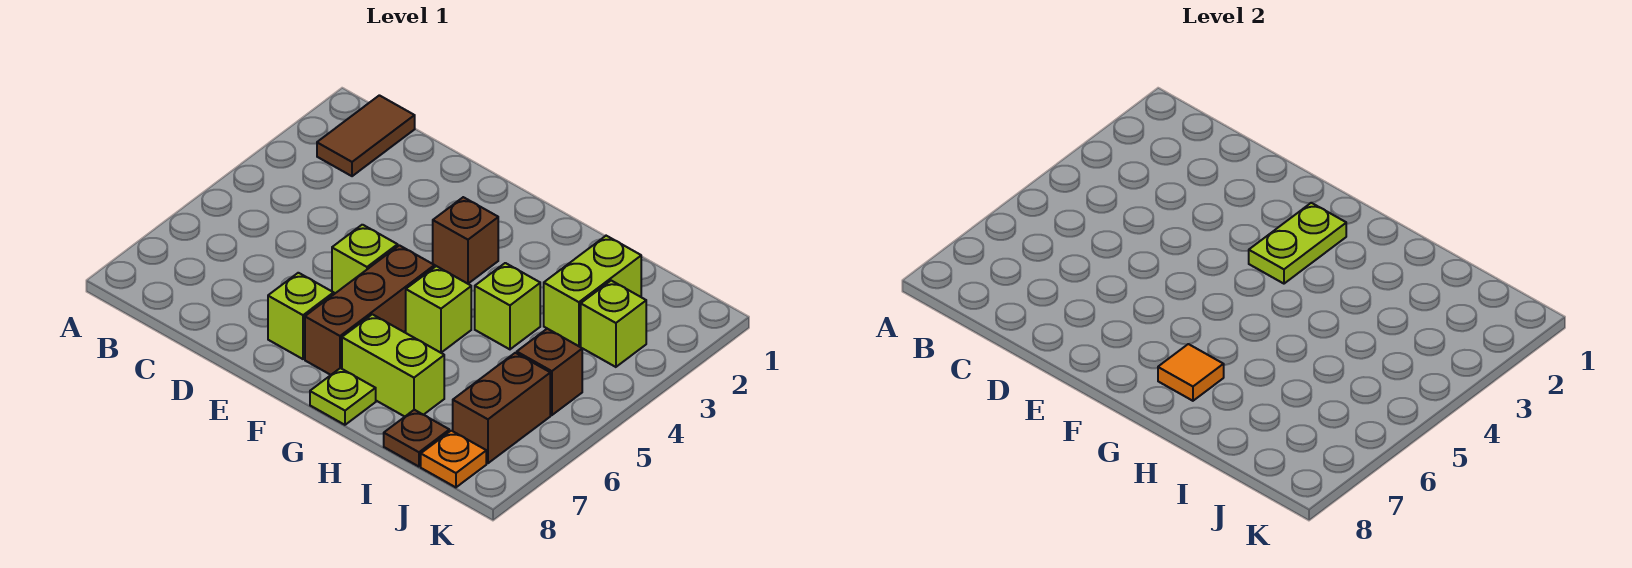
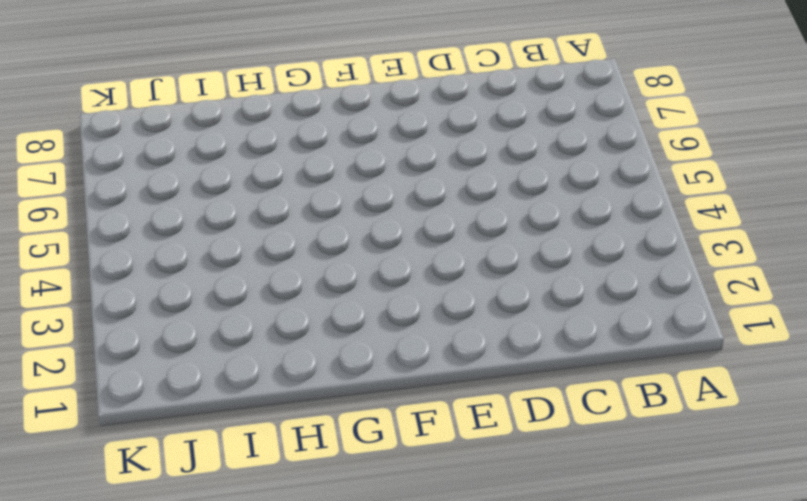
none -> brown 1x2 tile [317,95,415,176]
none -> lime 1x1 brick [332,225,398,293]
none -> lime 1x1 brick [268,273,334,359]

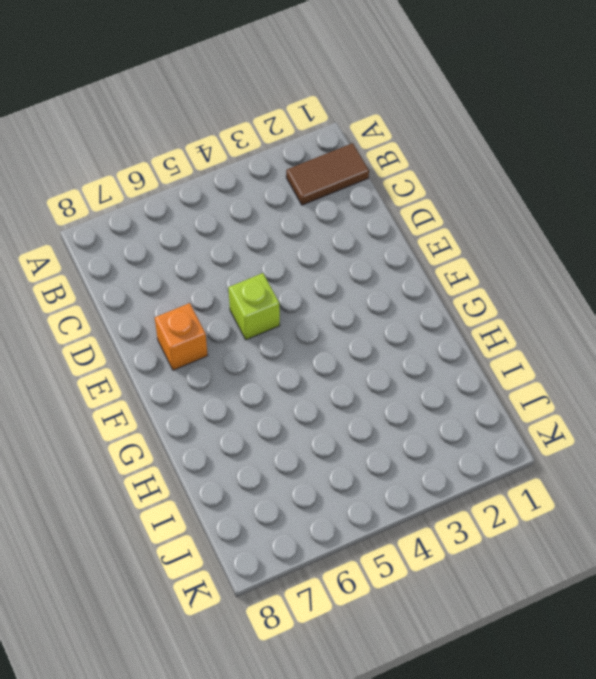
orange 1x1 brick [155,303,208,370] -> lime 1x1 brick [268,273,334,359]
none -> brown 1x1 brick [433,197,498,284]
none -> brown 1x3 brick [305,245,434,375]
none -> lime 1x1 brick [406,266,471,353]

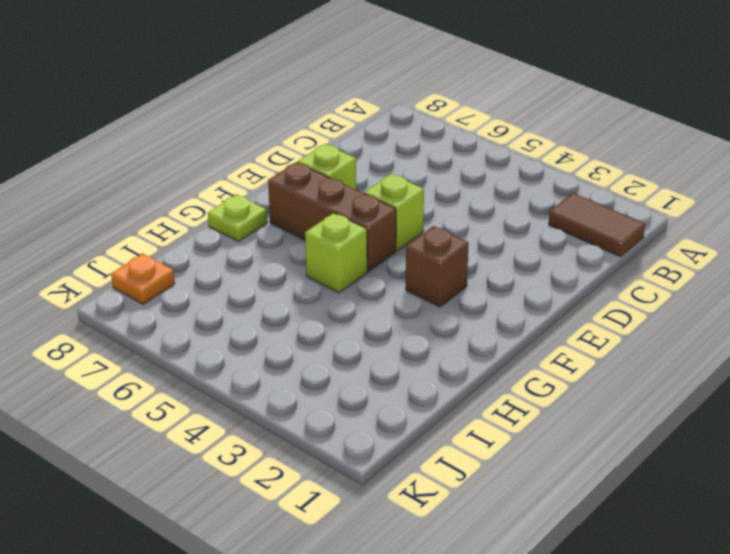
none -> lime 1x2 brick [342,314,444,417]
none -> lime 1x1 brick [475,263,540,349]
none -> lime 1x2 brick [544,236,641,346]

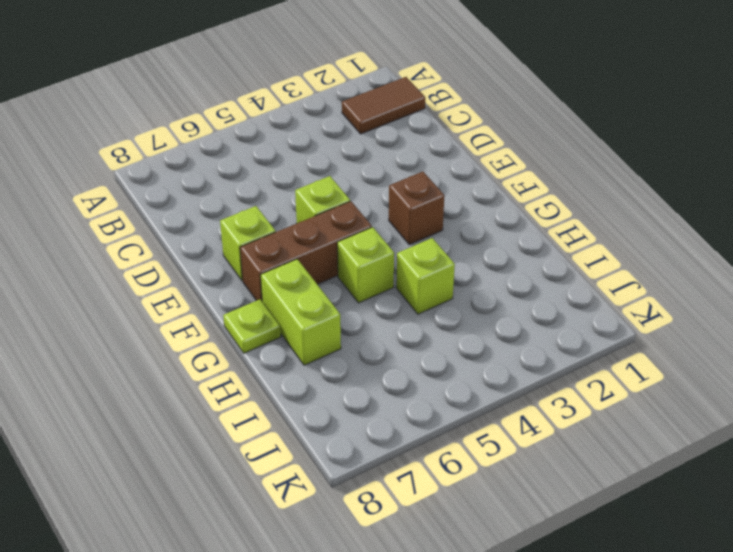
none -> lime 1x2 brick [544,236,641,346]
none -> brown 1x1 plate [384,410,449,467]
none -> lime 1x1 brick [581,281,646,367]

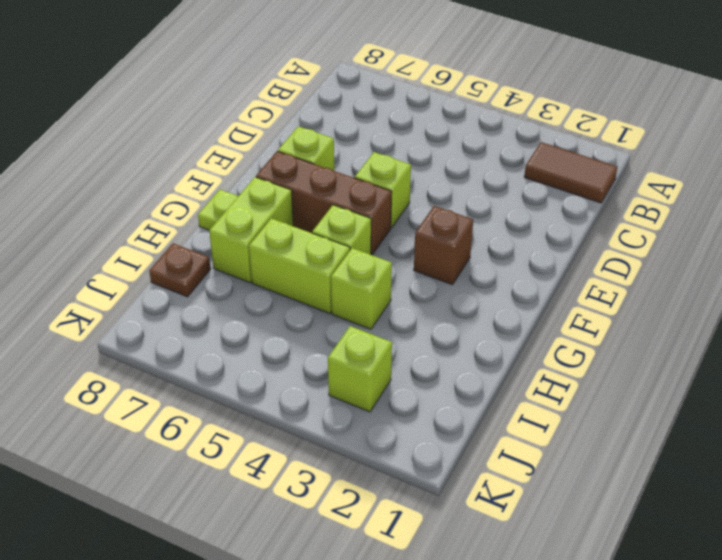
lime 1x2 brick [249,218,350,313] -> lime 1x2 brick moved to [544,236,641,346]
none -> brown 1x1 brick [517,329,582,415]
none -> brown 1x2 brick [453,353,550,463]
none -> orange 1x1 plate [421,431,486,487]

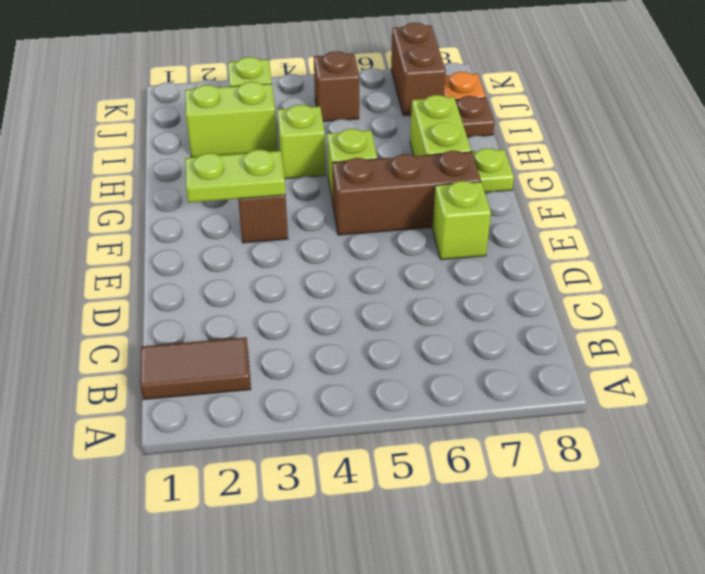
brown 1x2 brick [391,23,446,116] -> brown 1x2 brick turned to [453,353,550,463]
none -> lime 1x1 brick [332,225,398,293]
none -> orange 1x1 tile [1158,344,1224,401]

